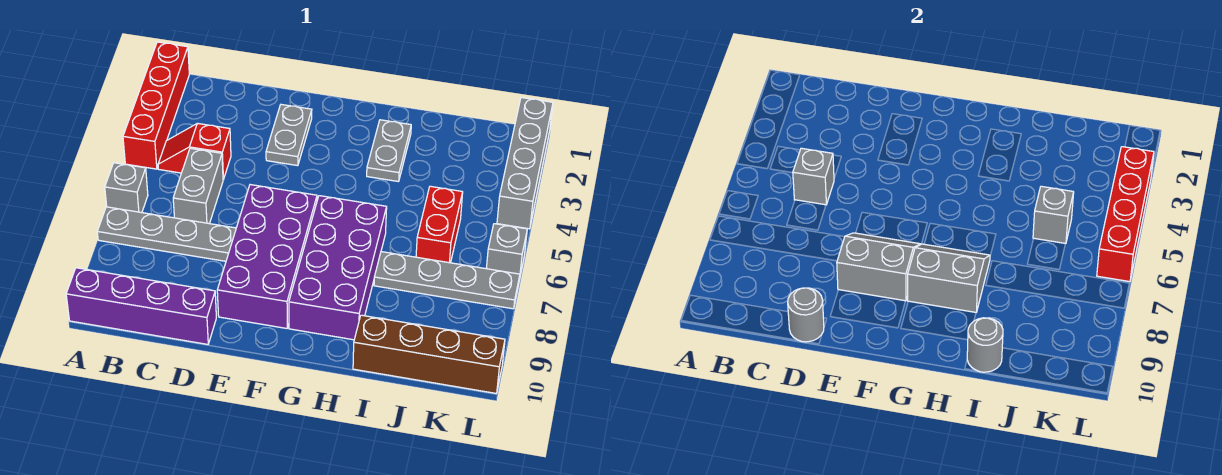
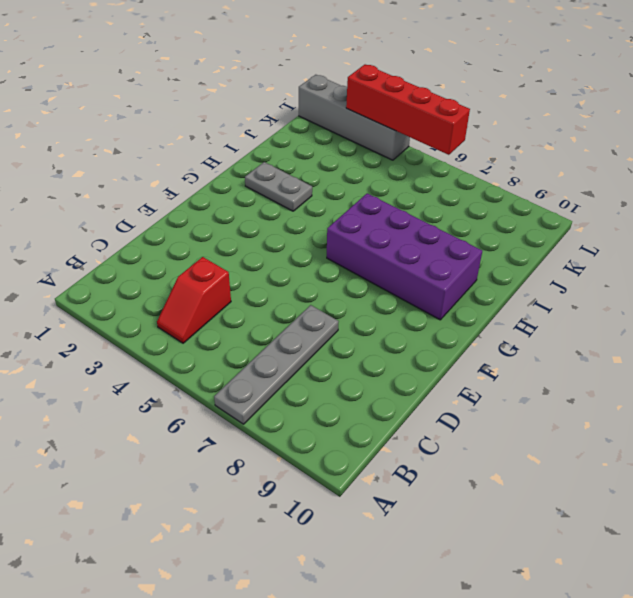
none -> red 1x4 brick [123,42,189,169]
none -> grey 1x1 brick [105,163,148,213]
none -> purple 1x4 brick [66,268,216,344]

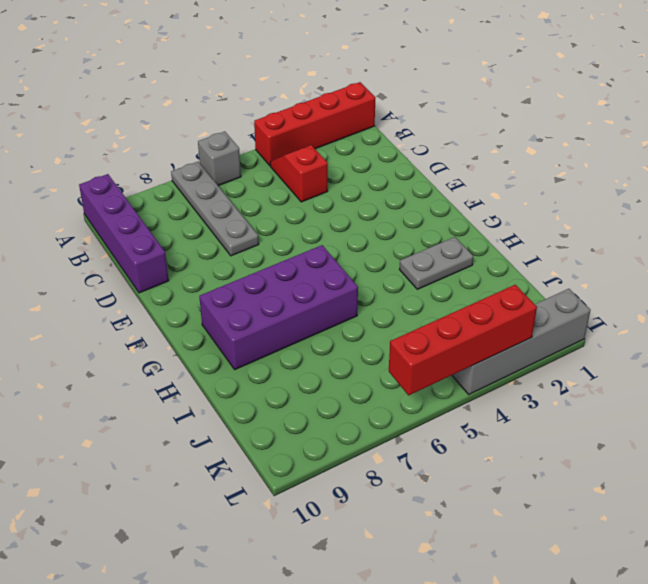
none -> grey 1x2 brick [173,148,223,224]
none -> grey 1x2 plate [266,104,312,166]
none -> purple 2x4 brick [217,185,317,328]

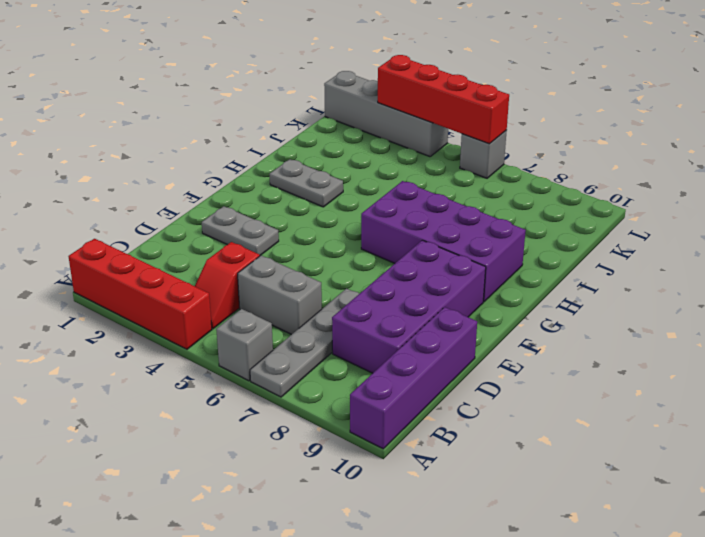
purple 2x4 brick [332,240,486,373] -> purple 2x4 brick turned to [217,185,317,328]
none -> grey 1x4 plate [374,252,520,309]
none -> brown 1x4 brick [353,315,505,393]
none -> red 1x2 brick [416,186,463,263]

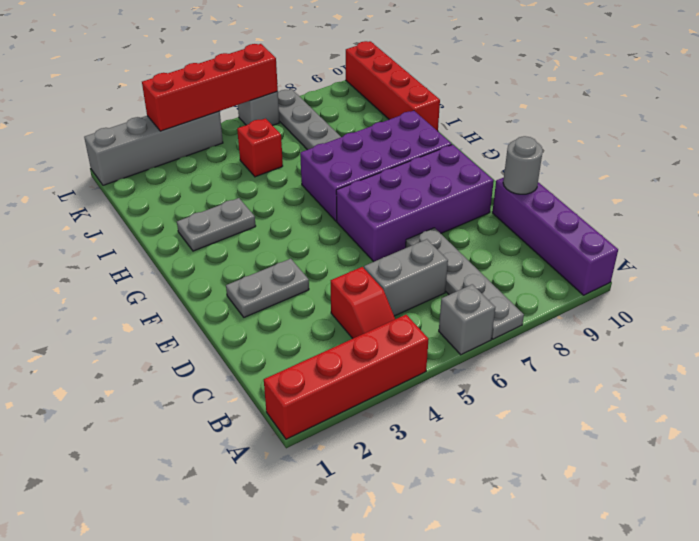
red 1x4 brick [346,41,440,131] -> brown 1x4 brick [353,315,505,393]
red 1x1 brick [237,119,283,177] -> red 1x2 brick [416,186,463,263]
none -> grey 1x1 brick [793,148,834,205]
none -> grey 2x2 slope [837,233,921,301]
none -> grey 2x2 slope [908,244,990,312]

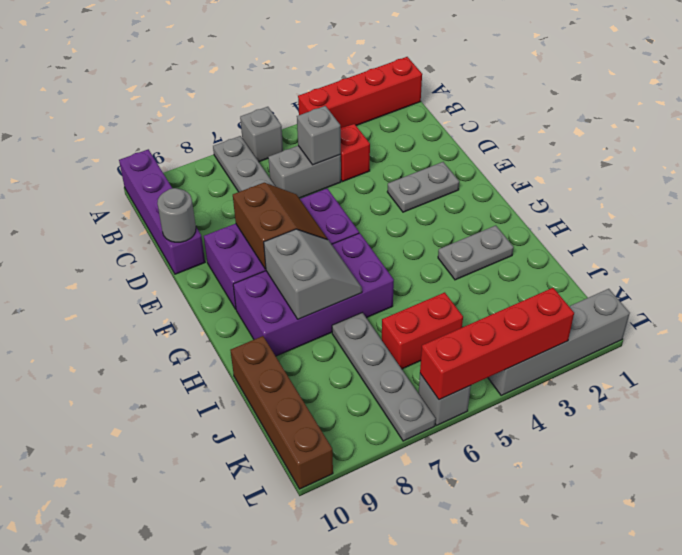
brown 2x2 slope [233,183,328,269] -> grey 2x2 slope [837,233,921,301]
none -> grey 1x1 round brick [967,318,1003,372]
none -> grey 1x1 brick [1033,186,1074,244]

